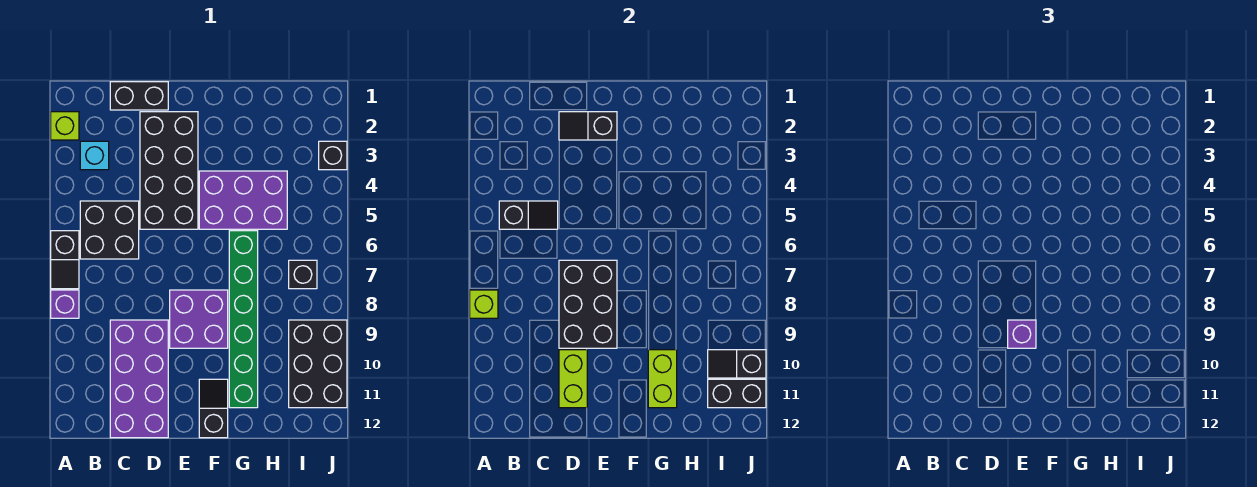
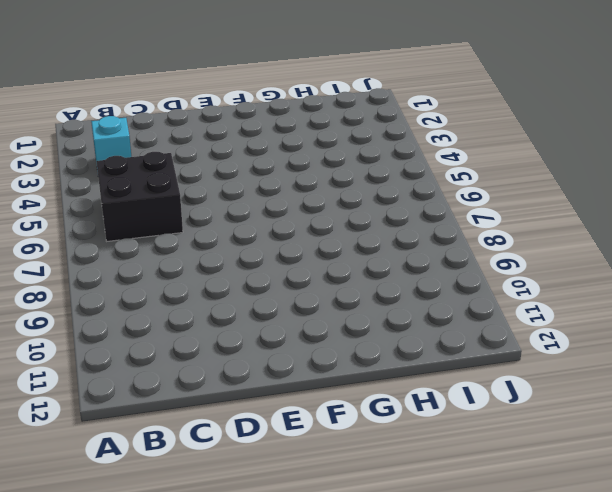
none -> lime 1x1 brick [51,112,79,140]
none -> black 1x2 slope [51,231,79,289]
none -> purple 1x1 brick [51,290,79,318]

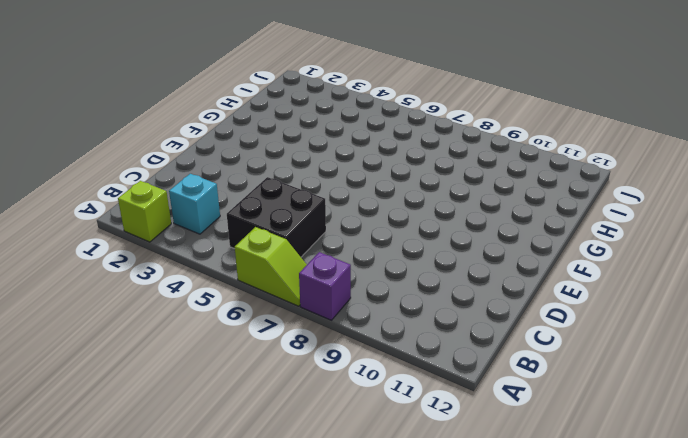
lime 1x2 slope [235,227,307,306] -> black 1x2 slope [51,231,79,289]
none -> black 1x2 brick [110,82,168,110]
none -> purple 2x4 brick [110,320,168,438]
none -> black 2x4 brick [140,112,198,229]

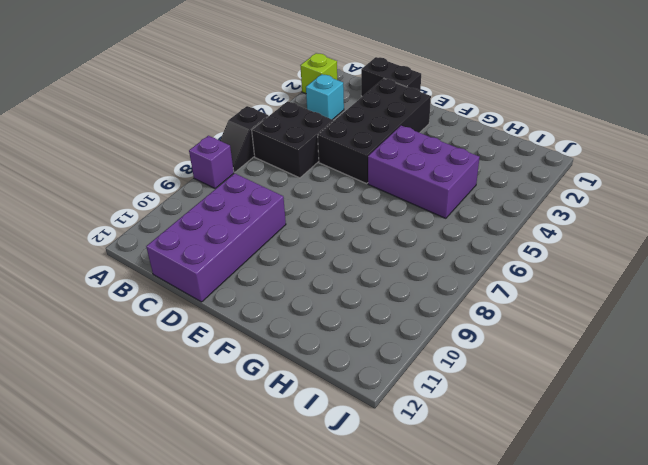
none -> purple 2x2 brick [170,290,228,348]
none -> black 1x2 slope [199,379,228,438]
none -> green 1x6 brick [229,231,258,408]

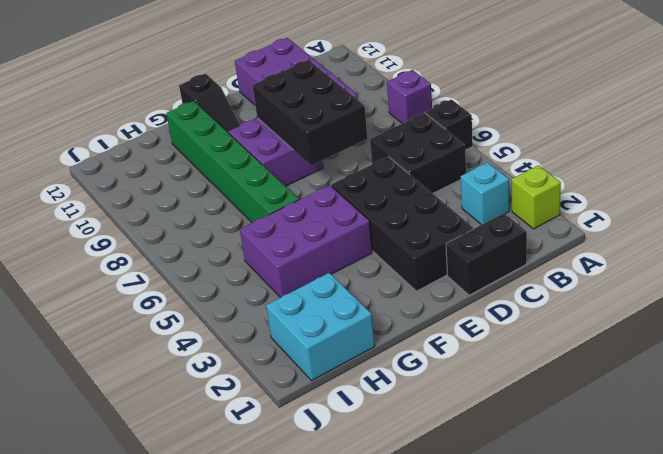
cyan 2x2 brick [266,273,375,381] -> none
none -> black 1x1 brick [289,260,317,289]
none -> black 2x3 brick [289,320,347,408]
none -> black 1x1 brick [319,141,347,170]

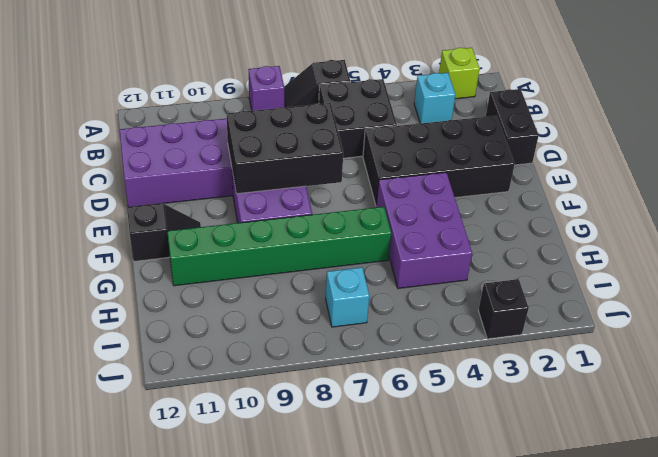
cyan 1x1 brick [326,267,369,327] -> black 1x1 brick [289,260,317,289]
none -> black 2x3 brick [289,320,347,408]
none -> lime 1x1 brick [470,290,498,318]
none -> black 1x2 slope [499,201,558,229]

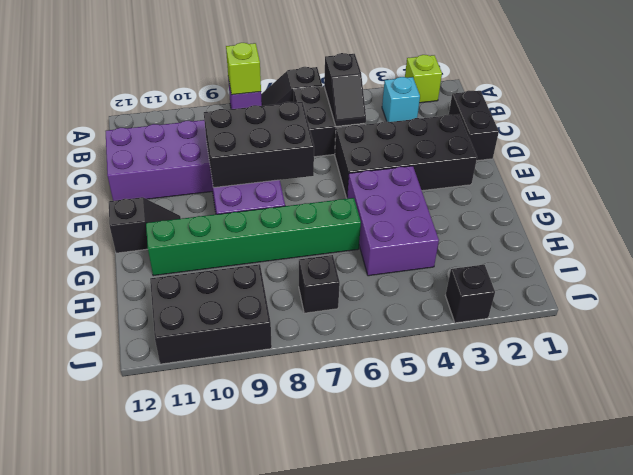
none -> black 1x2 slope [559,112,617,140]
none -> lime 1x2 brick [559,350,587,408]
none -> lime 1x2 brick [648,350,677,408]

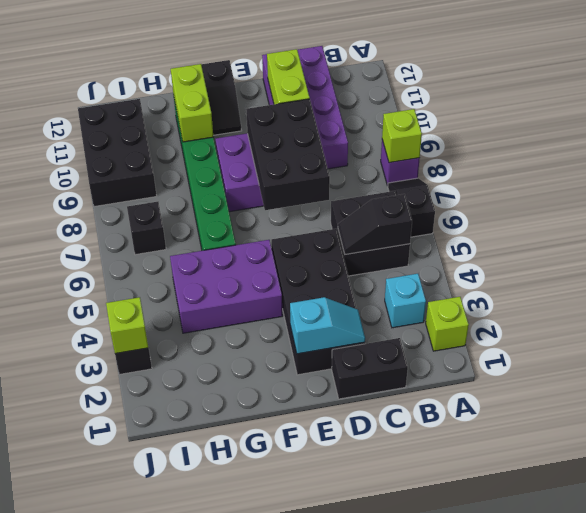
cyan 1x2 slope [290,297,365,354] -> black 1x2 slope [559,112,617,140]
lime 1x1 brick [106,297,148,354] -> none
none -> black 1x2 slope [708,350,766,378]
none -> black 1x2 brick [708,379,766,408]
none -> purple 1x1 brick [1008,320,1036,348]

